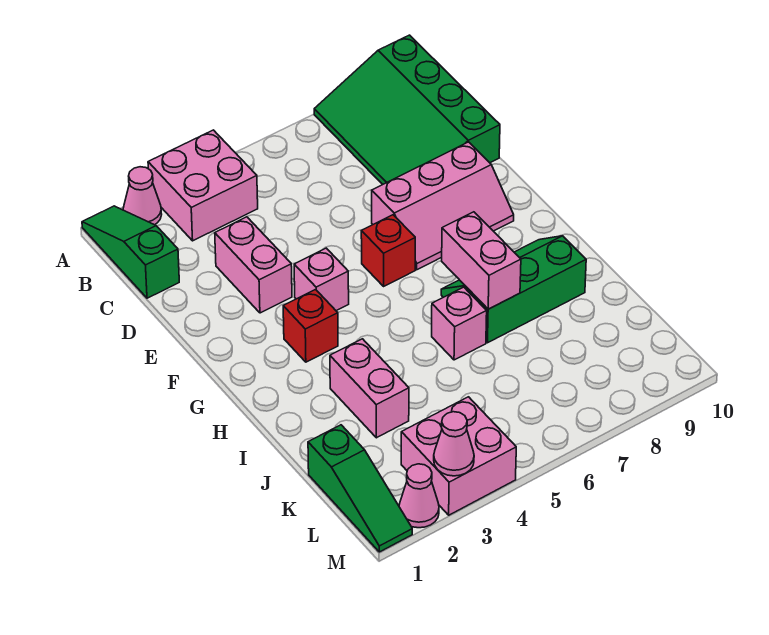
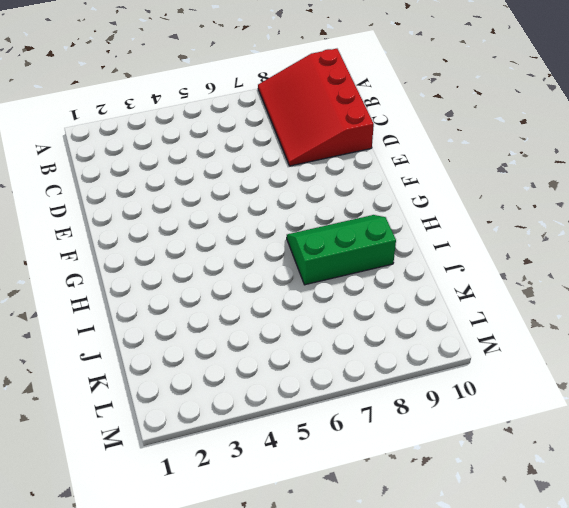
red 3x4 slope [258,49,374,166] -> green 3x4 slope [314,35,500,184]
none -> green 1x3 slope [82,206,179,298]
none -> pink 1x1 cone [123,167,162,225]
none -> pink 2x2 brick [148,130,258,241]

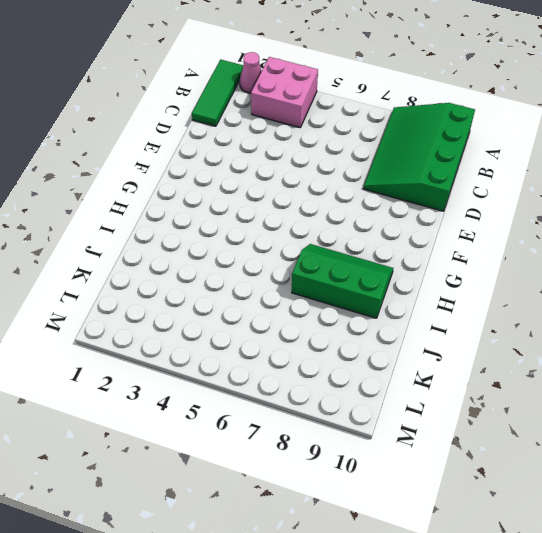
green 1x3 tile [192,60,243,126] -> green 1x3 slope [82,206,179,298]
none -> pink 1x2 brick [215,217,292,313]
none -> pink 2x3 slope [372,142,514,270]
none -> pink 1x1 brick [294,248,349,311]

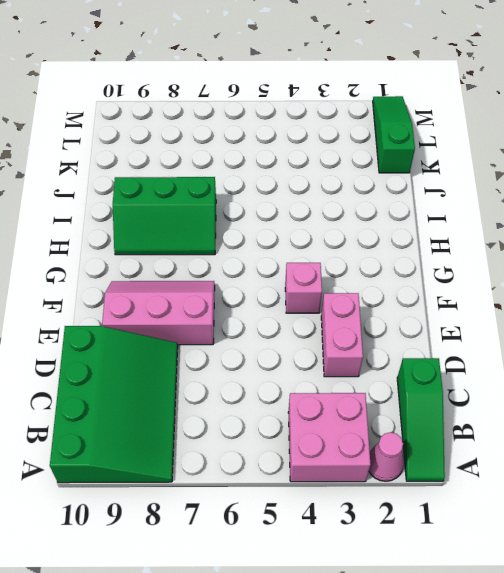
none -> red 1x1 brick [361,215,415,286]
none -> red 1x1 brick [283,289,338,362]
none -> pink 1x2 brick [330,339,409,438]

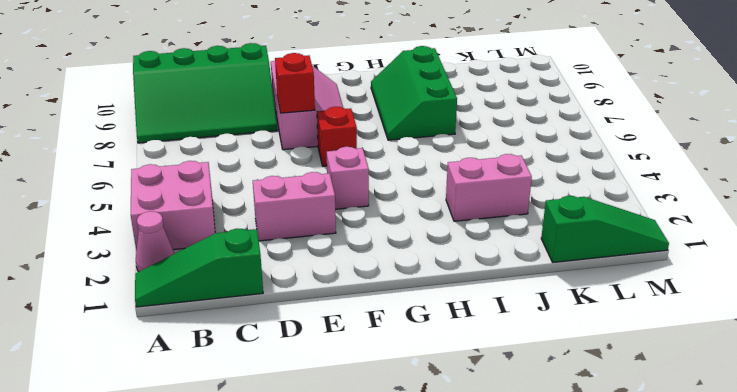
red 1x1 brick [275,53,315,113] -> red 1x1 brick moved to [283,289,338,362]
none -> pink 1x1 brick [432,287,487,360]
none -> pink 2x2 brick [401,397,516,515]
none -> pink 1x1 cone [399,464,439,528]

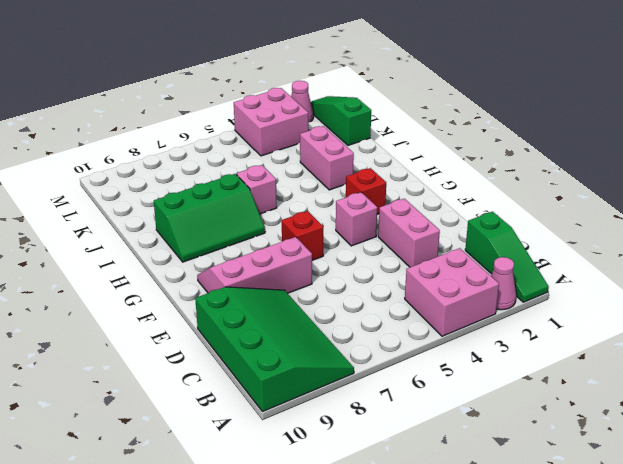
none -> pink 1x2 brick [442,212,521,309]
none -> pink 1x1 cone [434,412,474,476]

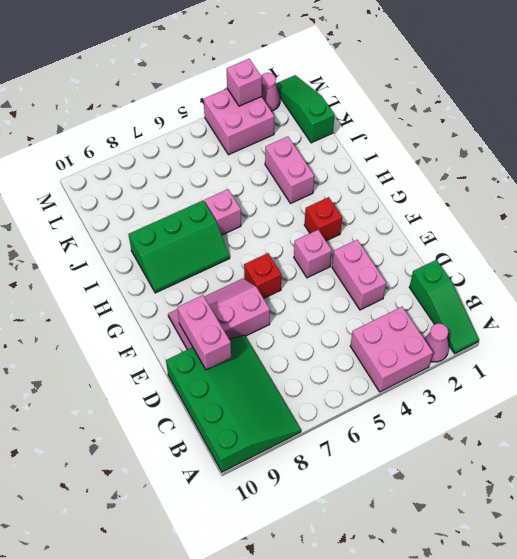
pink 1x2 brick [177,295,231,370] -> pink 1x2 brick moved to [442,212,521,309]
pink 1x1 brick [227,59,262,106] -> pink 1x1 cone [434,412,474,476]

